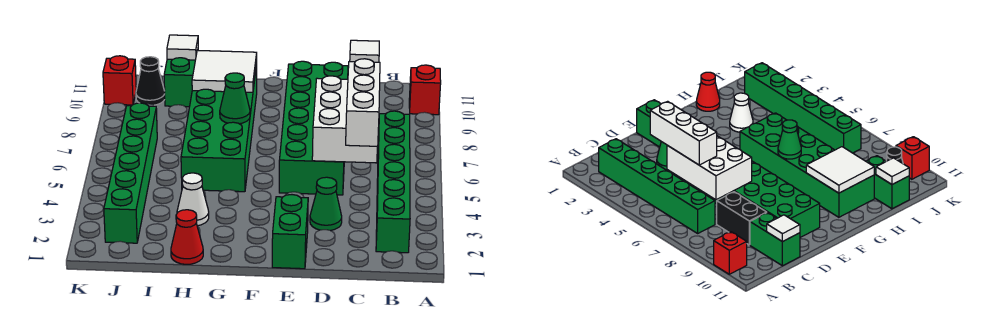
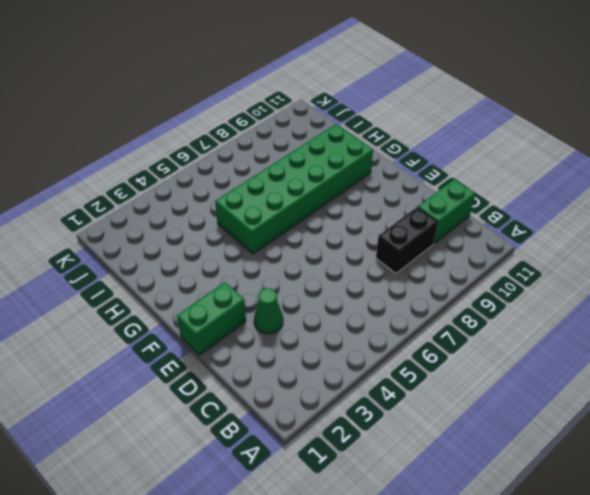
none -> red 1x1 brick [409,65,441,115]
none -> green 1x6 brick [376,111,410,253]
none -> green 2x6 brick [279,61,348,195]

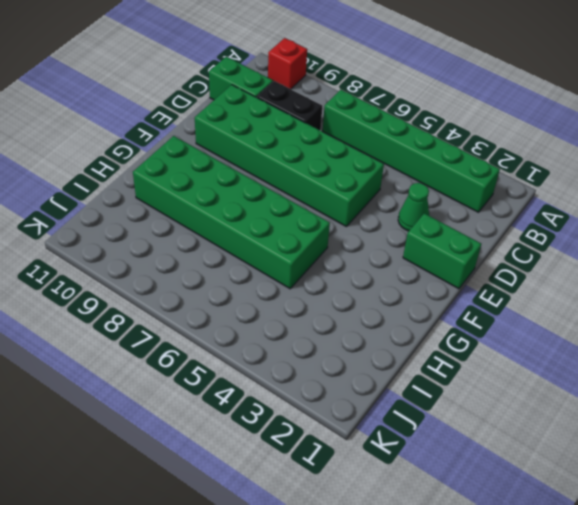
none -> red 1x1 cone [171,210,203,264]
none -> white 1x1 cone [177,173,209,226]
none -> green 1x2 brick [164,58,195,107]

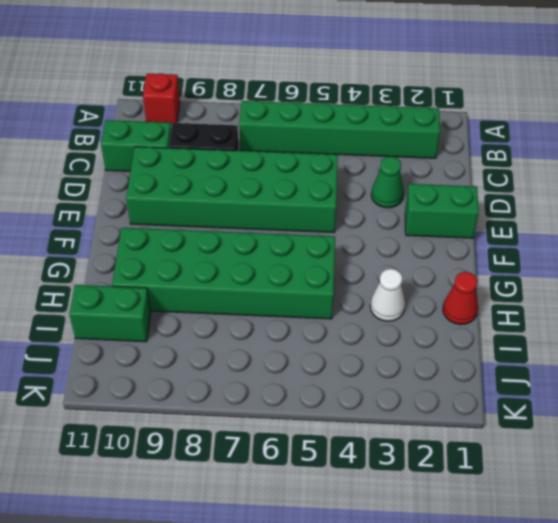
none -> green 1x6 brick [104,103,157,243]
none -> black 1x1 cone [136,57,165,105]
none -> red 1x1 brick [103,56,136,105]

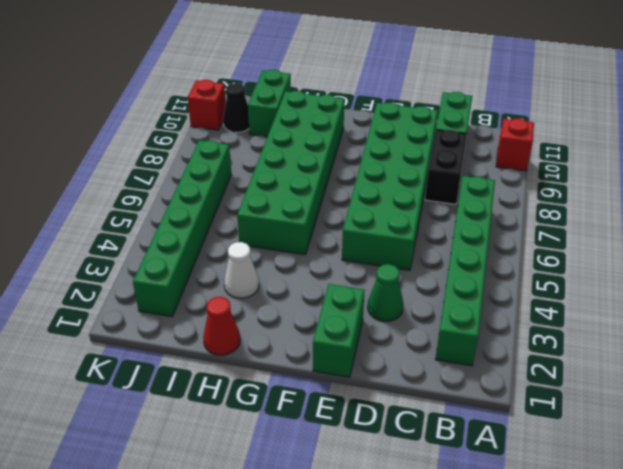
none -> white 2x3 brick [312,76,377,163]
none -> white 1x1 tile [350,40,379,62]
none -> green 1x1 cone [220,73,250,124]

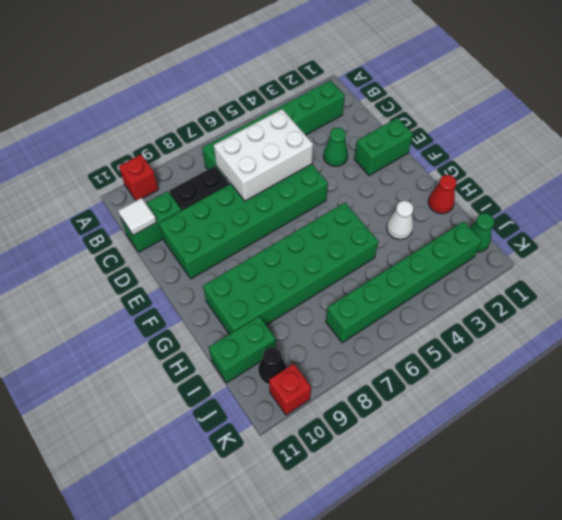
green 1x1 cone [470,213,494,252] -> green 1x1 cone moved to [220,73,250,124]
none -> white 2x2 tile [192,50,257,92]
none -> white 1x1 tile [167,35,198,60]
none -> white 1x3 brick [346,59,380,146]

